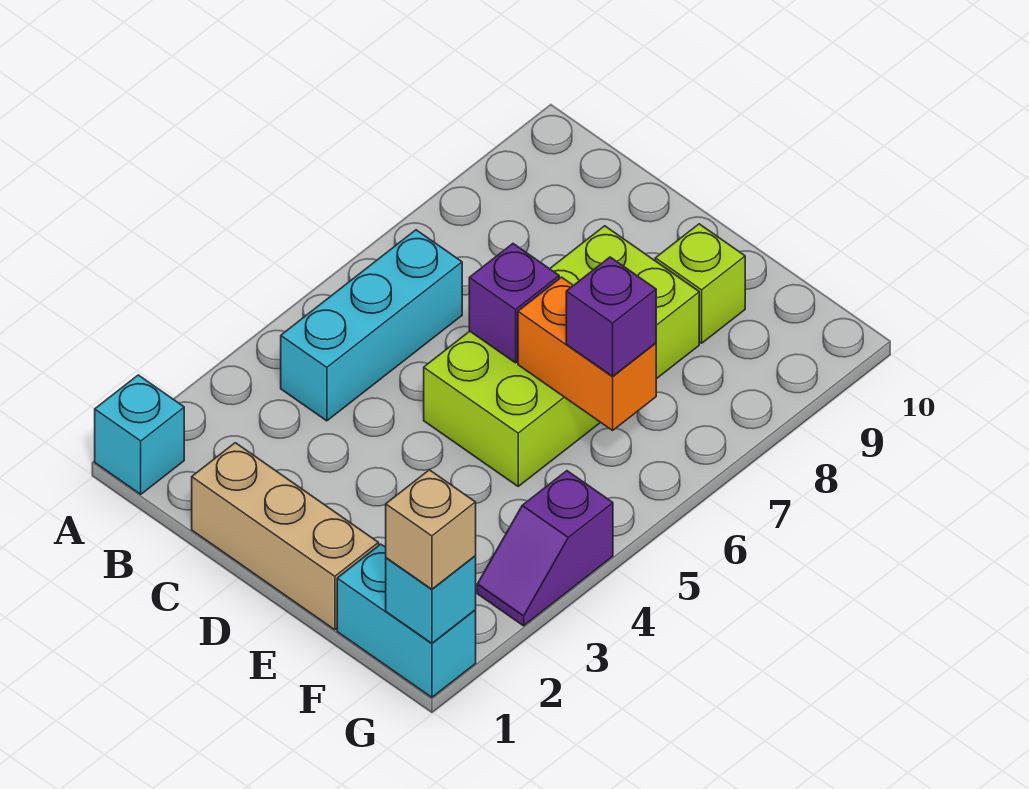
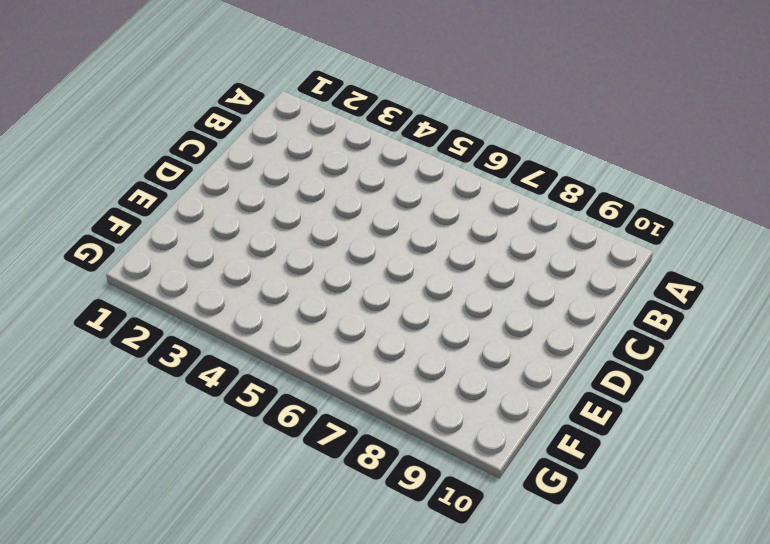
none -> cyan 1x1 brick [95,375,184,494]
none -> cyan 1x3 brick [281,230,462,421]
none -> tan 1x3 brick [192,443,379,630]

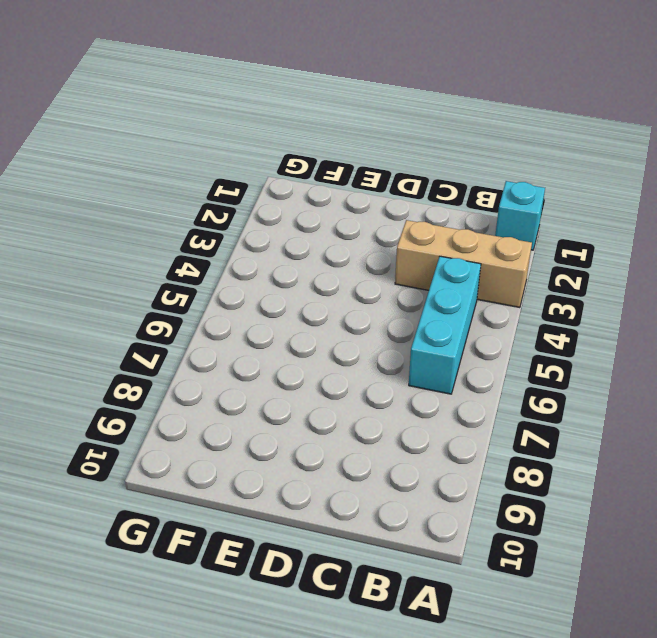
tan 1x3 brick [395,220,532,308] -> tan 1x3 brick moved to [192,443,379,630]
none -> lime 2x4 brick [424,226,699,486]
none -> lime 1x1 brick [655,224,745,343]
none -> cyan 1x2 brick [337,544,476,697]

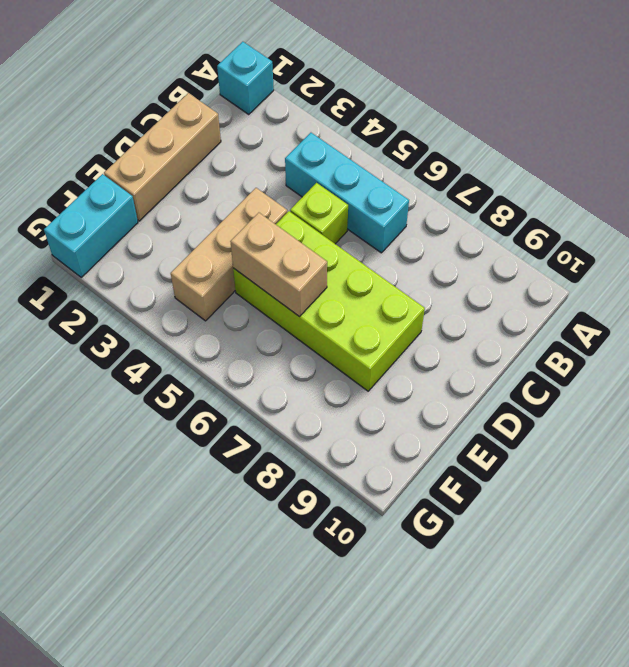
lime 1x1 brick [290,183,348,244] -> lime 1x1 brick moved to [655,224,745,343]
tan 1x3 brick [171,188,287,321] -> none
tan 1x2 brick [230,213,327,317] -> orange 1x2 brick [518,277,656,430]
none -> purple 1x2 slope [477,471,613,626]
none -> purple 1x1 brick [469,244,559,363]
none -> cyan 1x1 brick [386,556,476,643]

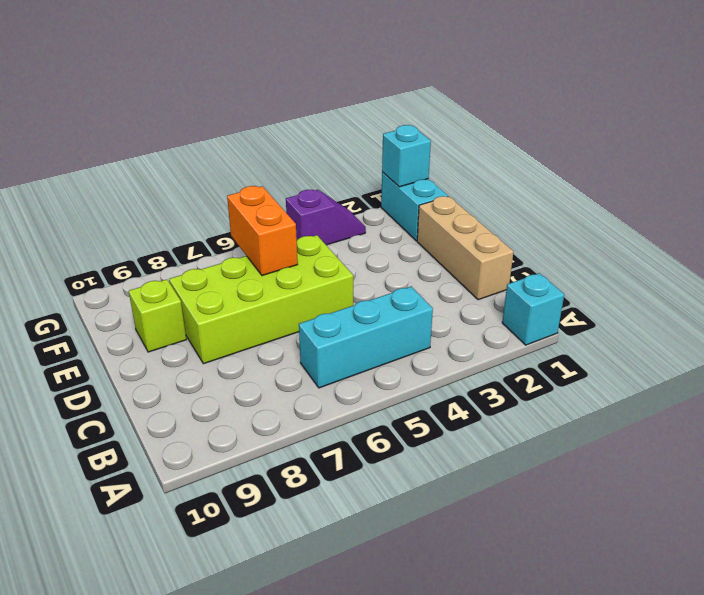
none -> purple 1x1 brick [469,244,559,363]
none -> purple 1x1 brick [566,257,656,376]
none -> tan 1x1 brick [386,470,476,589]

